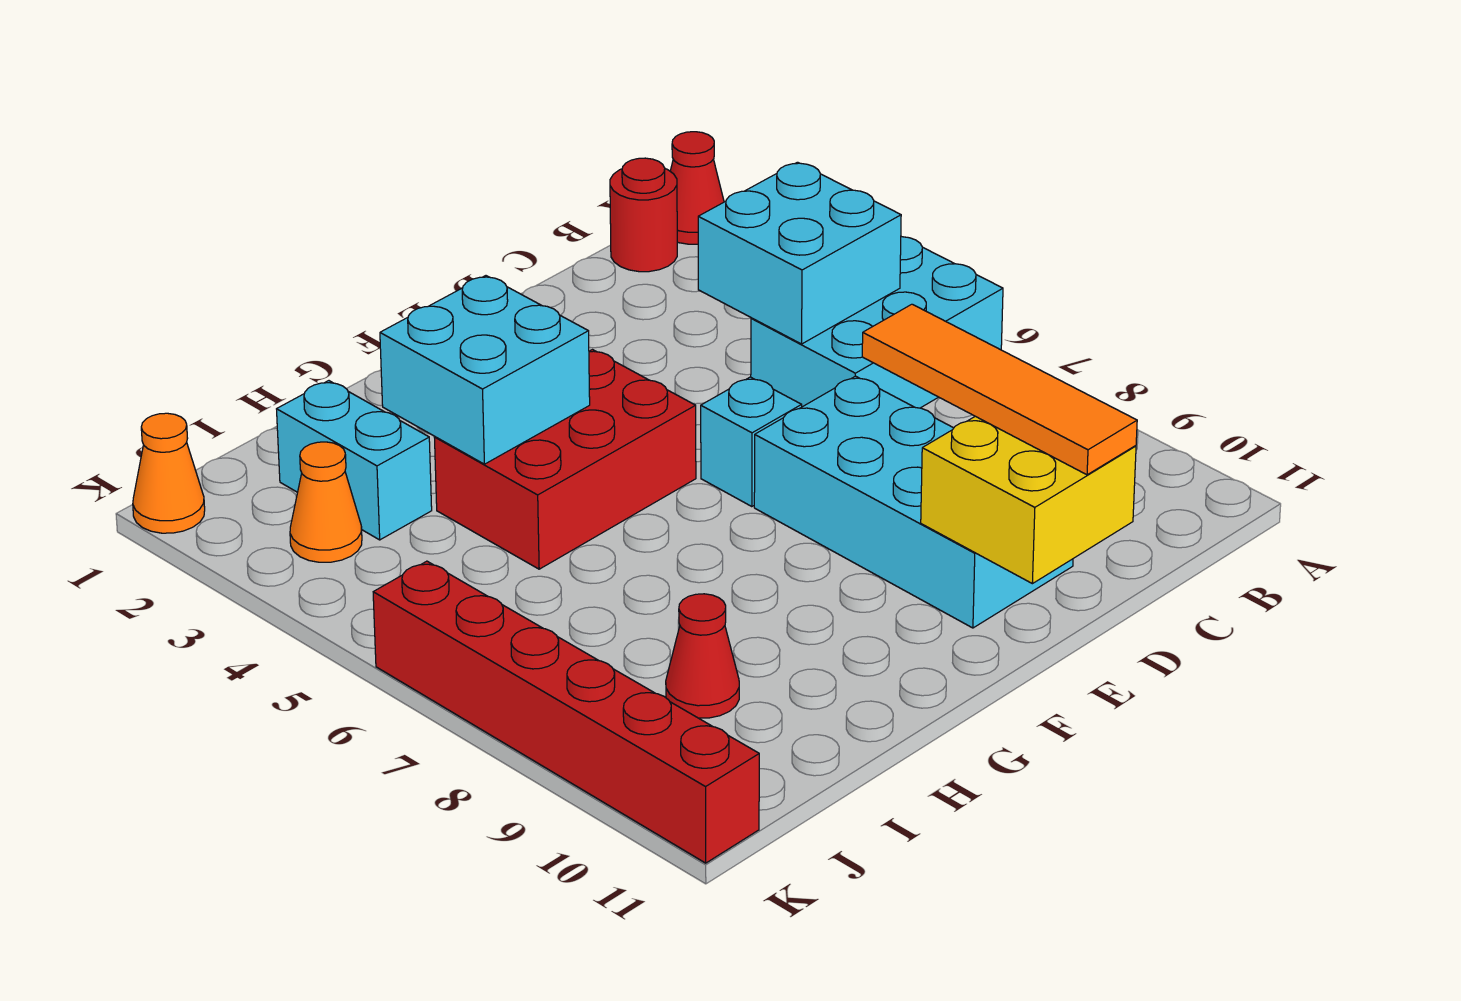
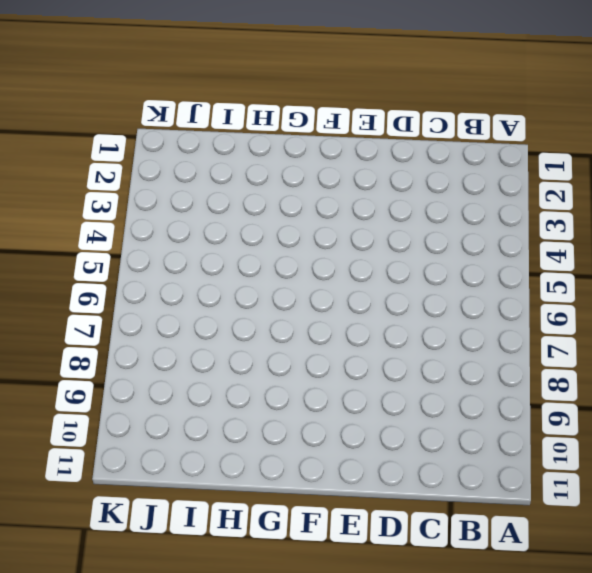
none -> red 1x1 cone [670,132,724,244]
none -> cyan 2x3 brick [751,237,1003,408]
none -> red 1x1 round brick [610,158,677,272]

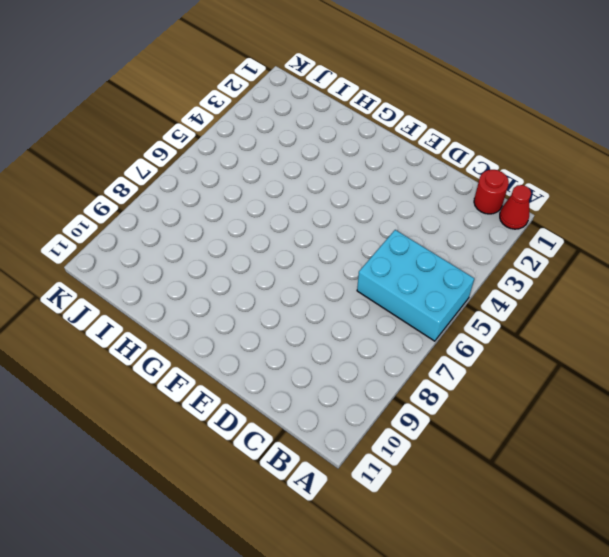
none -> cyan 2x4 brick [754,376,1073,628]
none -> cyan 1x1 brick [701,377,802,507]
none -> red 2x3 brick [434,350,696,569]

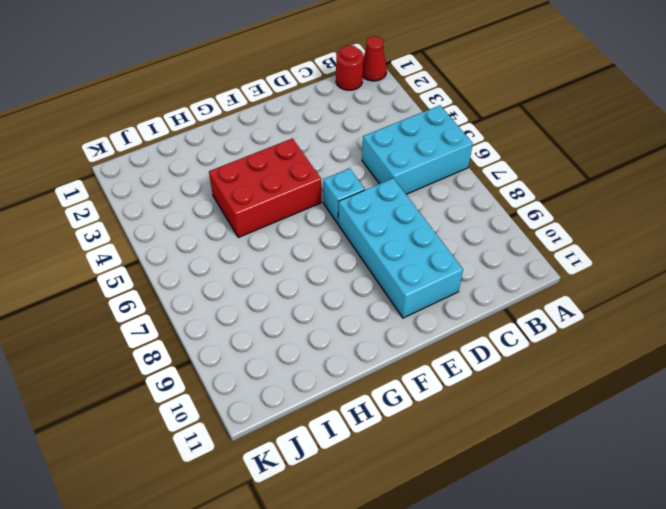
none -> cyan 1x2 brick [277,381,432,540]
none -> red 1x1 cone [666,594,739,718]
none -> orange 1x1 cone [290,442,362,562]

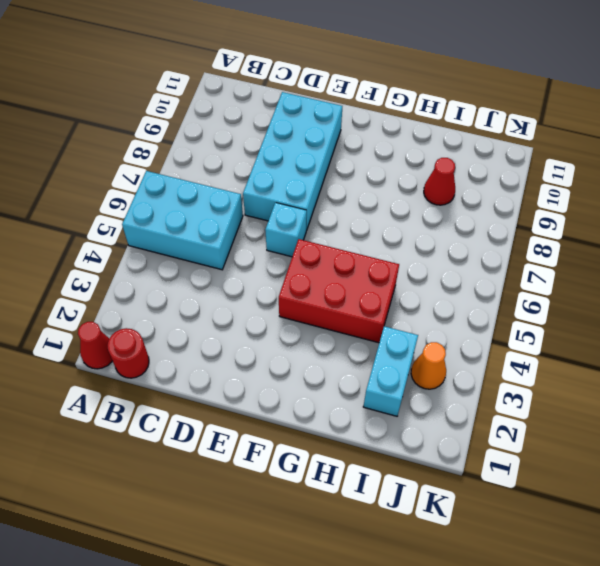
none -> orange 1x1 cone [133,413,205,533]
none -> red 1x6 brick [373,561,759,863]
none -> cyan 2x2 brick [698,162,901,344]

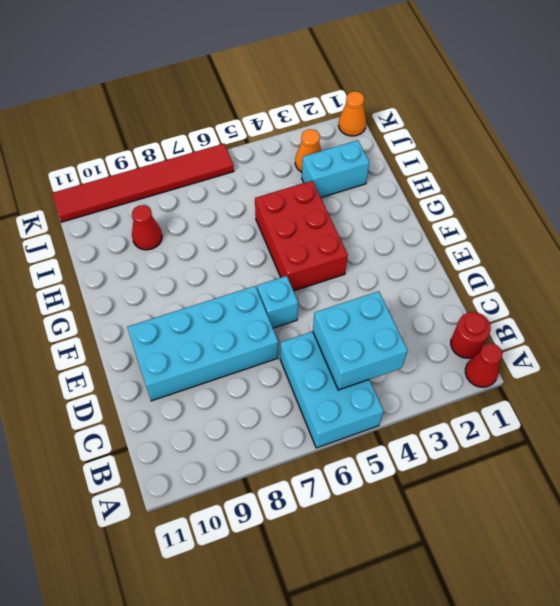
red 1x6 tile [52,144,234,222] -> red 1x6 brick [373,561,759,863]
none -> yellow 2x2 brick [921,416,1136,584]
none -> cyan 2x2 brick [380,276,590,464]
none -> orange 1x4 tile [862,304,1137,475]

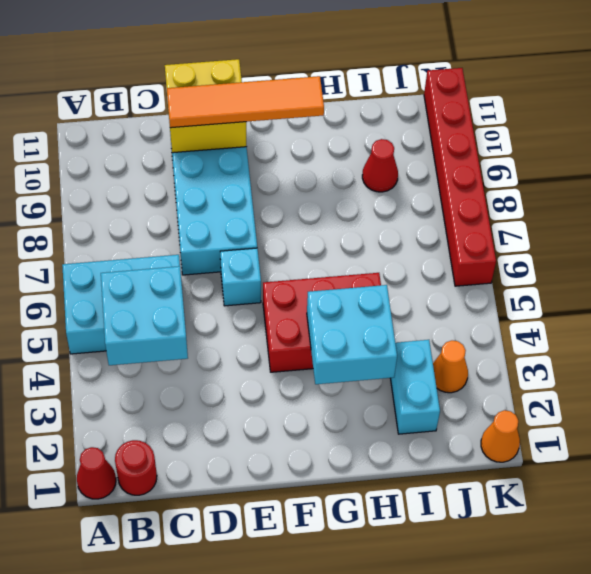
orange 1x4 tile [167,76,324,128] -> orange 1x4 tile turned to [862,304,1137,475]

